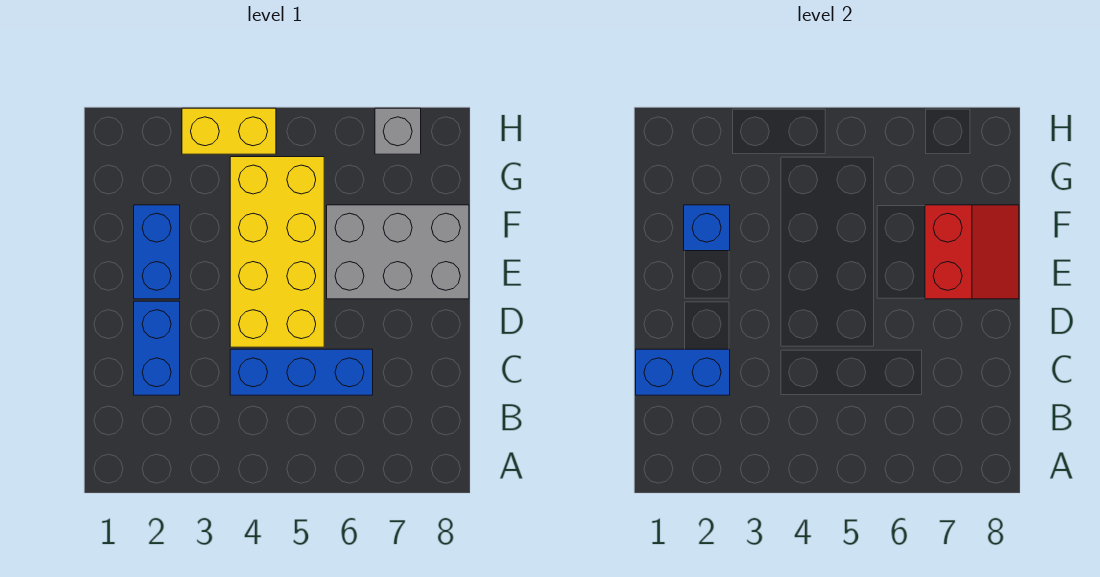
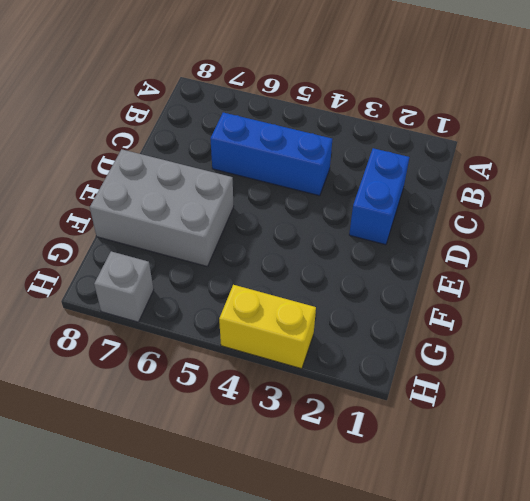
none -> yellow 2x4 brick [230,157,324,347]
none -> blue 1x2 brick [134,205,180,299]

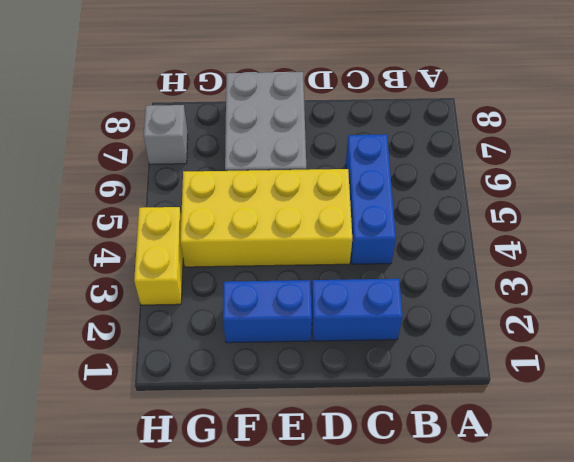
none -> blue 1x2 brick [636,349,730,395]
none -> red 2x2 slope [925,205,1019,299]

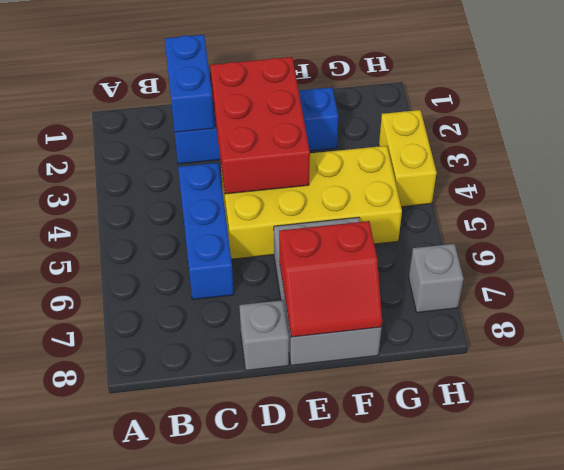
red 2x3 brick [210,57,310,194] -> none
grey 1x1 brick [239,300,289,370] -> none
none -> blue 1x1 brick [684,205,730,251]

